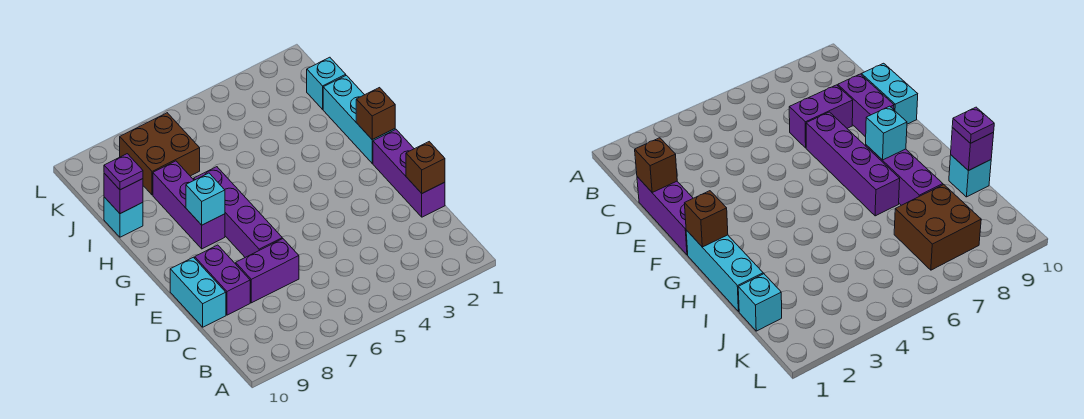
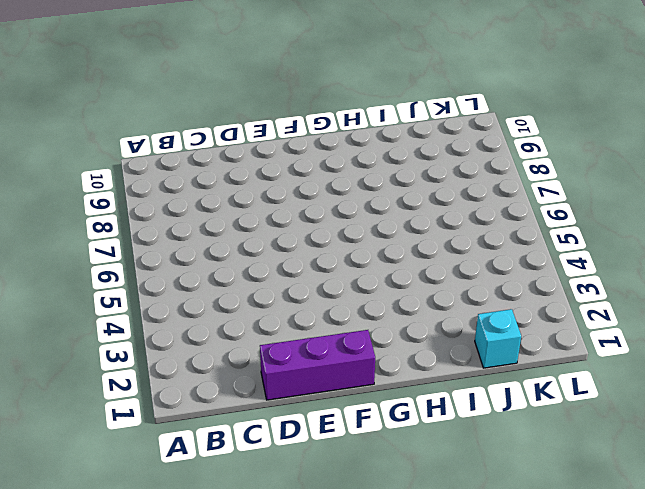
none -> purple 1x2 brick [236,239,299,303]
none -> purple 1x2 brick [195,245,250,315]
none -> cyan 1x2 brick [170,257,226,327]

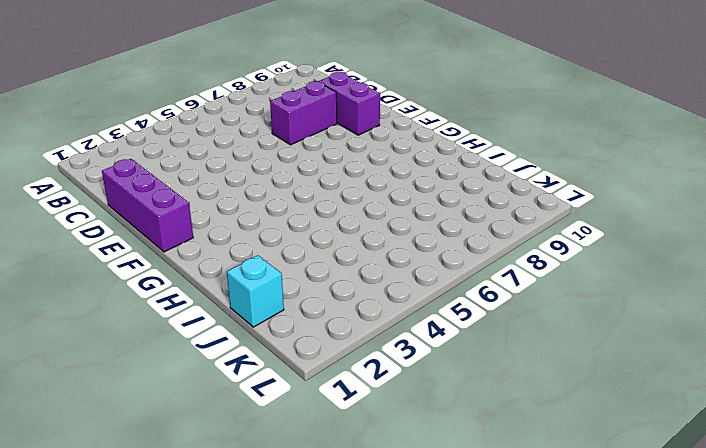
none -> cyan 1x2 brick [170,257,226,327]
none -> purple 1x4 brick [194,167,282,257]
none -> cyan 1x3 brick [323,75,395,163]

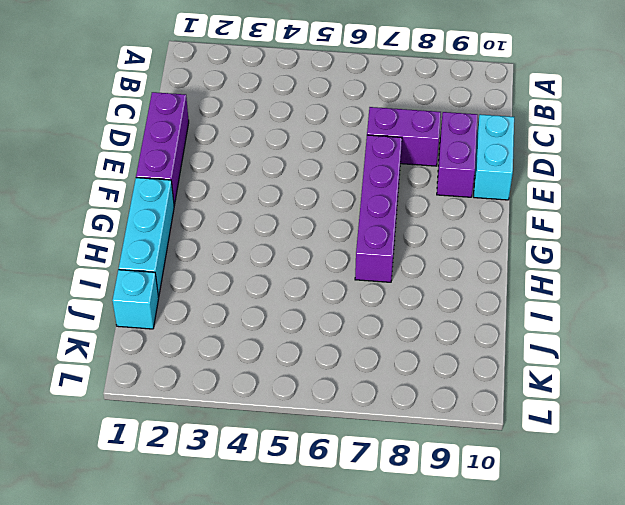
none -> purple 1x3 brick [153,161,225,249]
none -> cyan 1x1 brick [104,197,143,237]
none -> brown 2x2 brick [120,113,200,195]

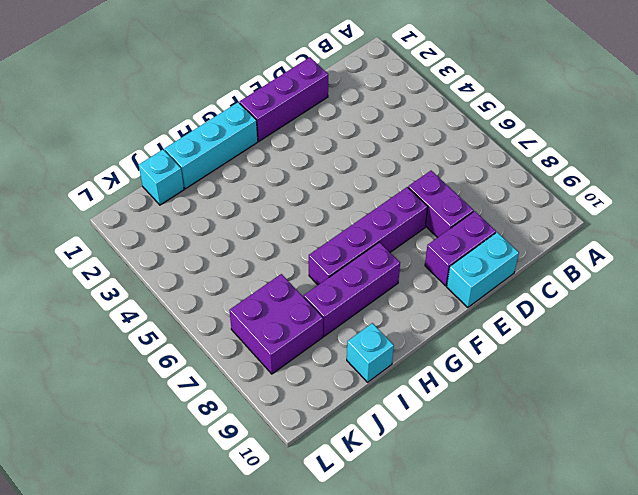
purple 2x2 brick [229,274,323,374] -> brown 2x2 brick [120,113,200,195]
none -> brown 1x1 brick [406,142,445,193]
none -> brown 1x1 brick [356,88,395,140]
none -> cyan 1x1 brick [186,173,225,225]

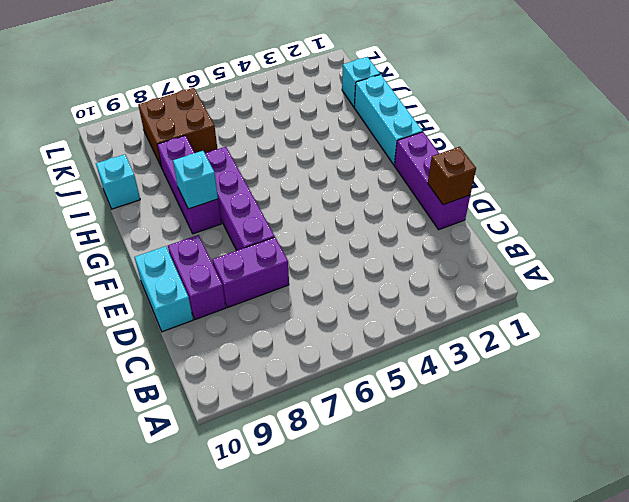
none -> brown 1x1 brick [356,88,395,140]
none -> purple 1x1 brick [104,173,143,214]
none -> purple 1x1 plate [104,154,143,190]

